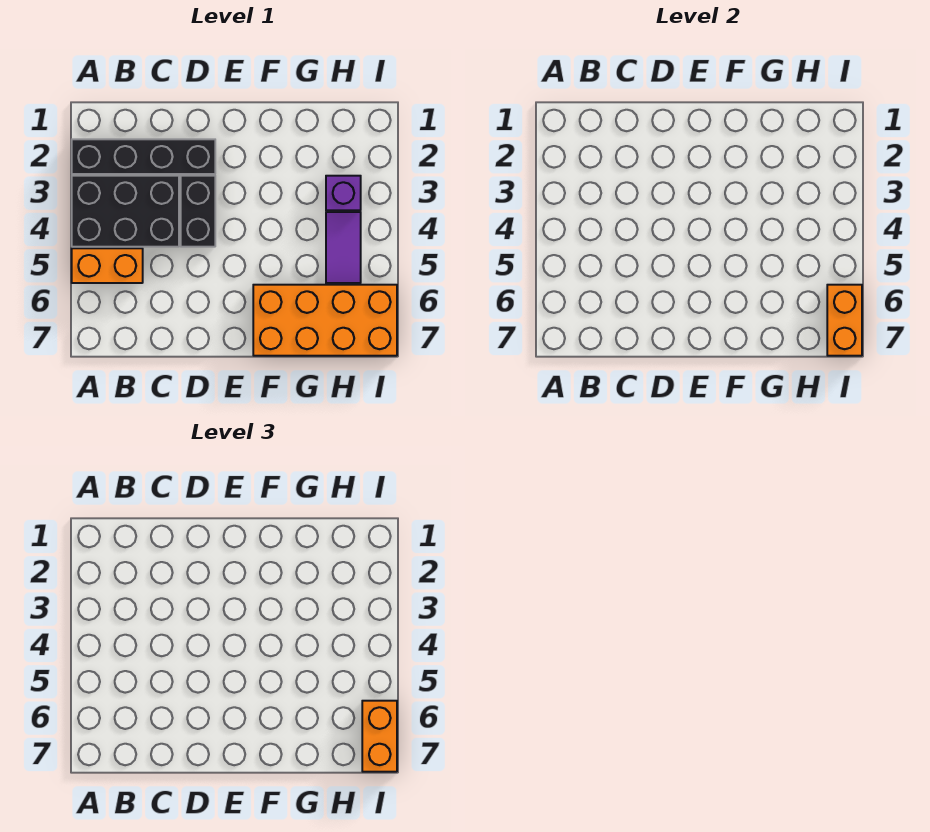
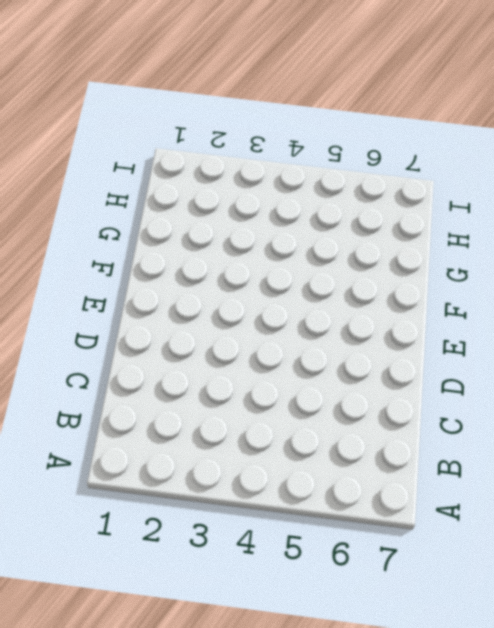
none -> black 1x4 brick [72,139,215,174]
none -> black 2x3 brick [72,176,179,247]

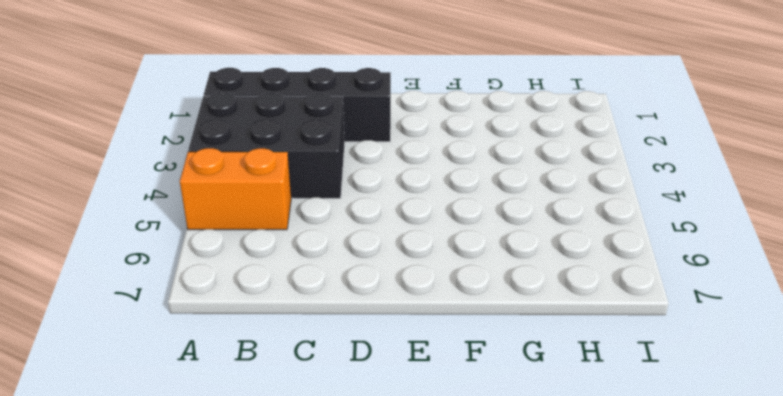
none -> black 1x2 brick [181,176,215,247]
none -> orange 2x4 brick [253,285,397,356]

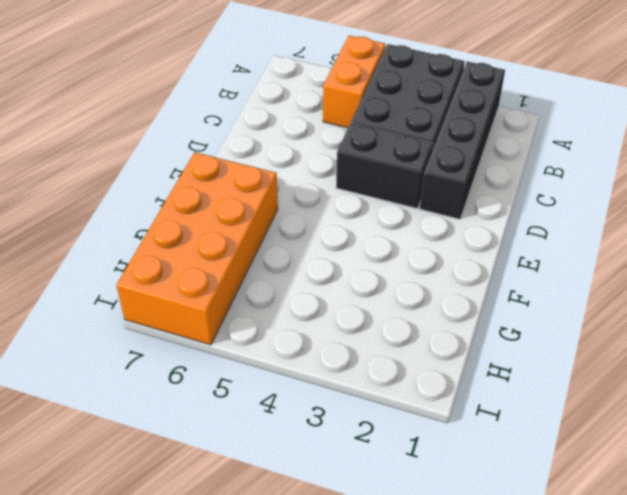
none -> purple 1x1 brick [326,176,361,210]
none -> purple 1x2 tile [326,212,361,283]

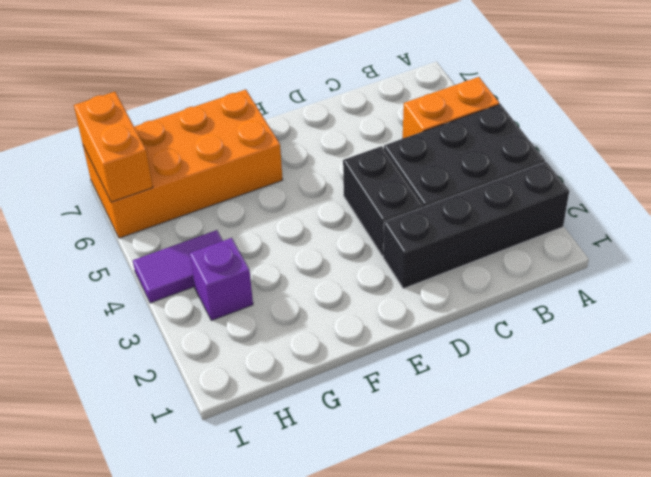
purple 1x2 tile [133,230,223,303] -> purple 1x2 tile turned to [326,212,361,283]
none -> orange 1x2 brick [362,701,397,772]

